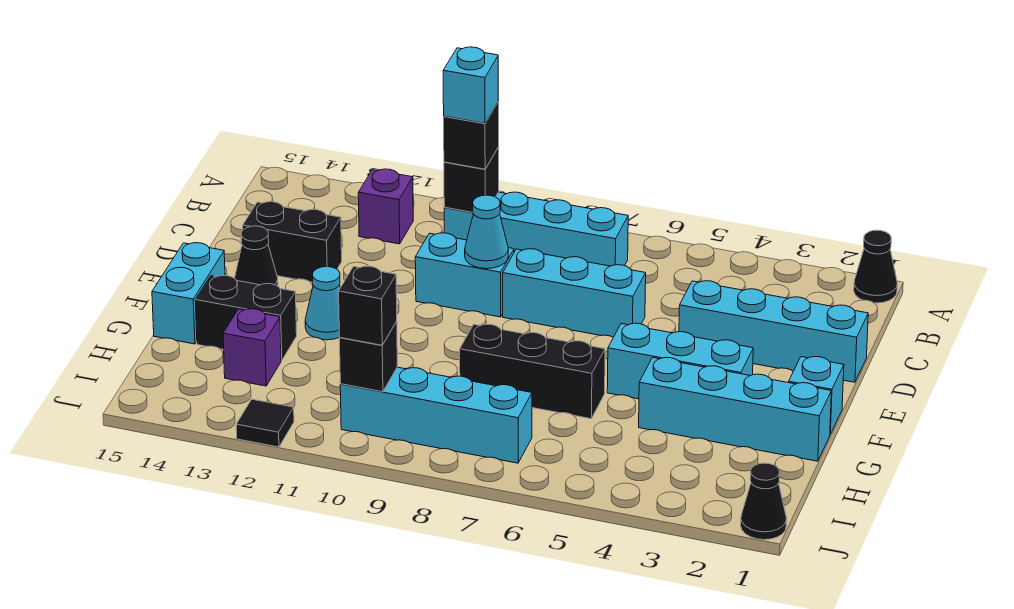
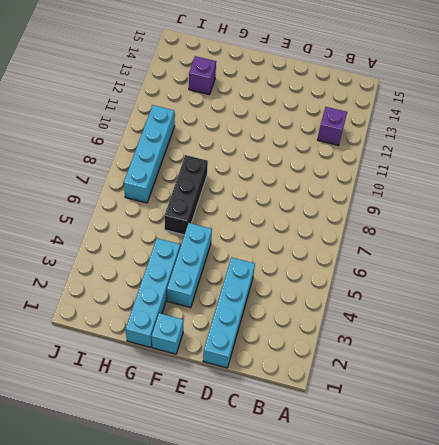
none -> black 1x1 cone [854,230,897,303]
none -> cyan 1x4 brick [444,192,628,266]
none -> cyan 1x3 brick [503,249,646,337]

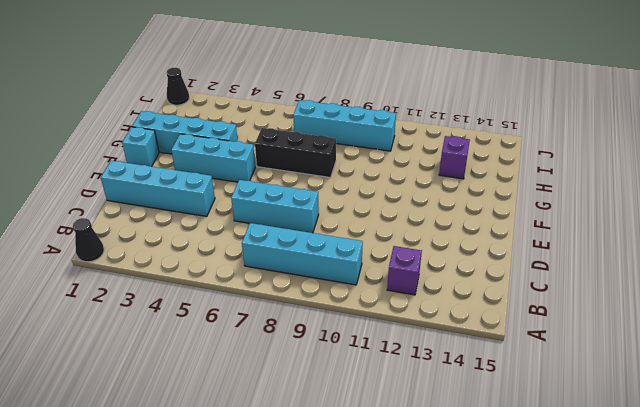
none -> cyan 1x2 brick [415,233,514,317]
none -> black 1x2 brick [243,202,342,282]
none -> black 1x1 cone [235,226,278,286]

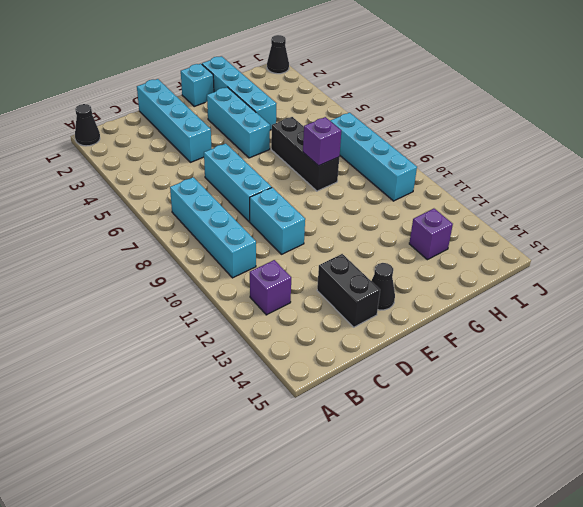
purple 1x1 brick [303,117,341,166] -> none
none -> cyan 1x1 cone [305,267,340,340]
none -> cyan 1x2 brick [152,243,225,344]
none -> black 1x2 brick [195,276,297,360]

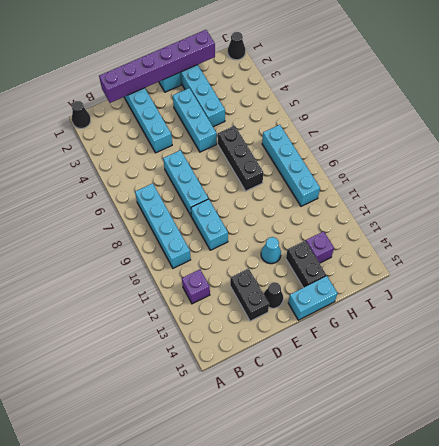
purple 1x6 brick [99,30,215,103] -> none
none -> black 1x1 tile [236,399,294,447]
none -> black 1x1 brick [444,147,499,212]
none -> cyan 1x1 cone [465,195,508,269]

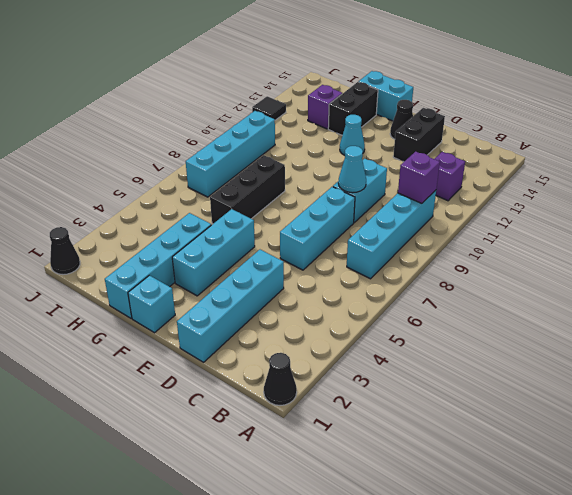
purple 1x1 brick [398,152,440,203] -> black 1x1 brick [444,147,499,212]
none -> black 1x1 brick [339,321,397,392]
none -> black 1x1 brick [444,102,499,169]
none -> black 1x1 brick [339,266,397,345]

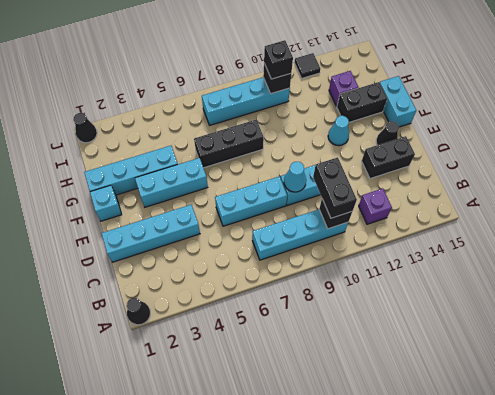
black 1x2 brick [313,157,357,218] -> black 1x1 brick [444,102,499,169]
none -> cyan 1x1 brick [443,47,499,123]

